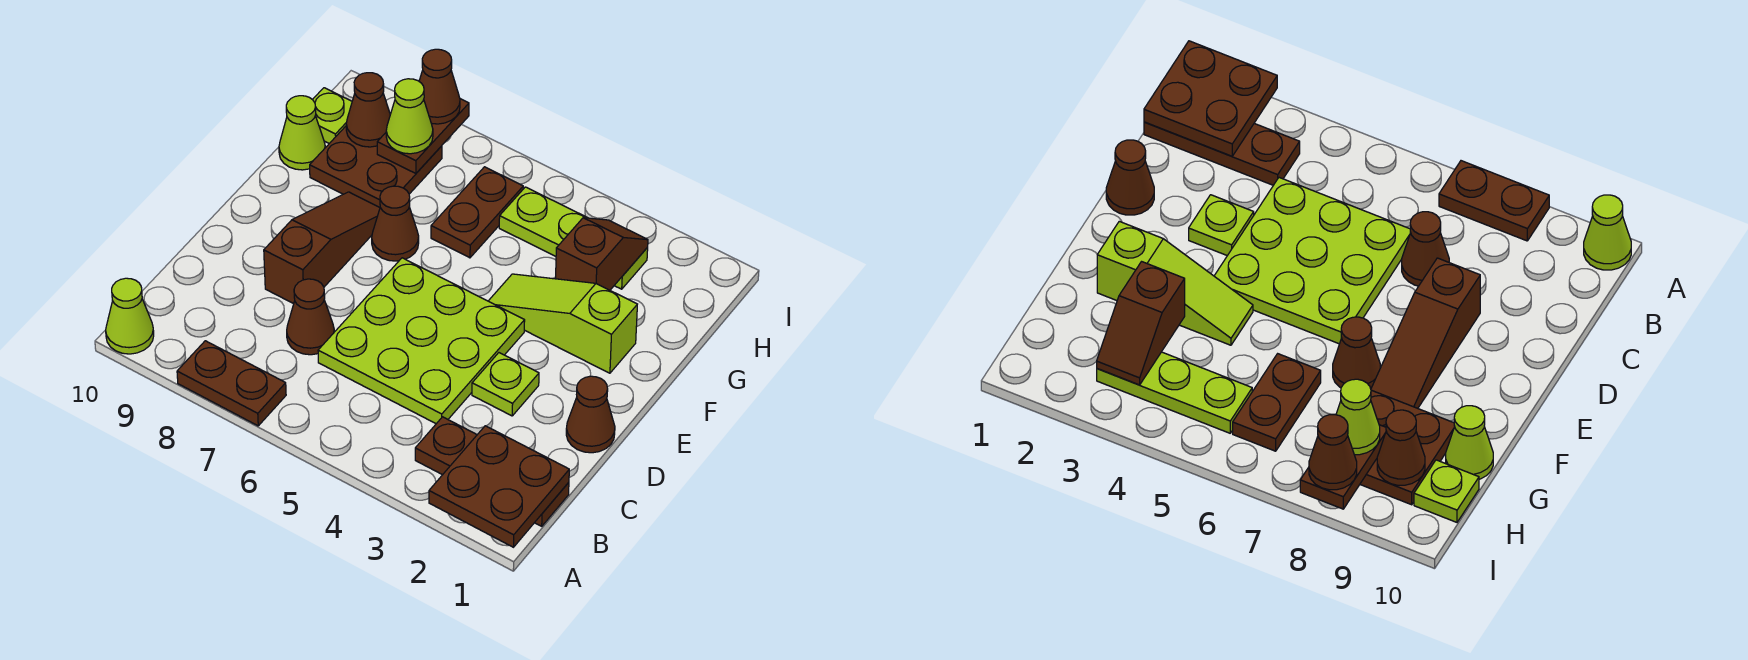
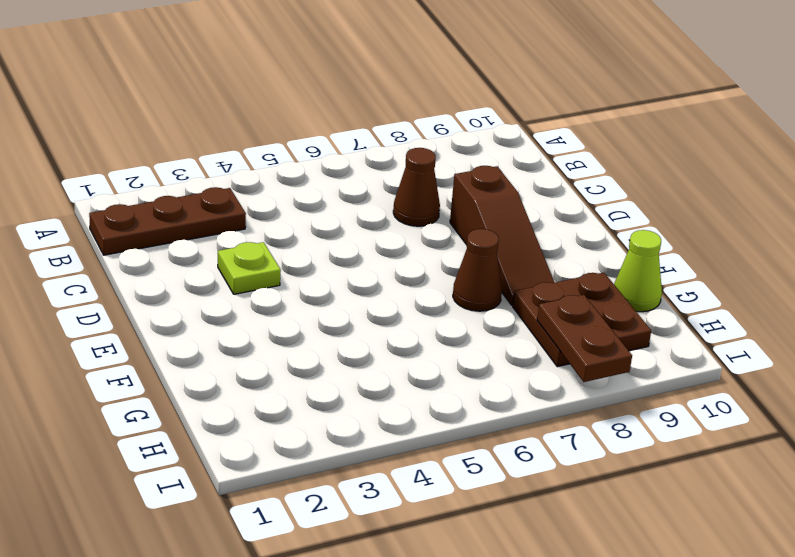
none -> brown 1x2 plate [177,341,286,426]
none -> lime 1x1 cone [106,278,154,354]
none -> lime 3x3 plate [318,258,525,424]

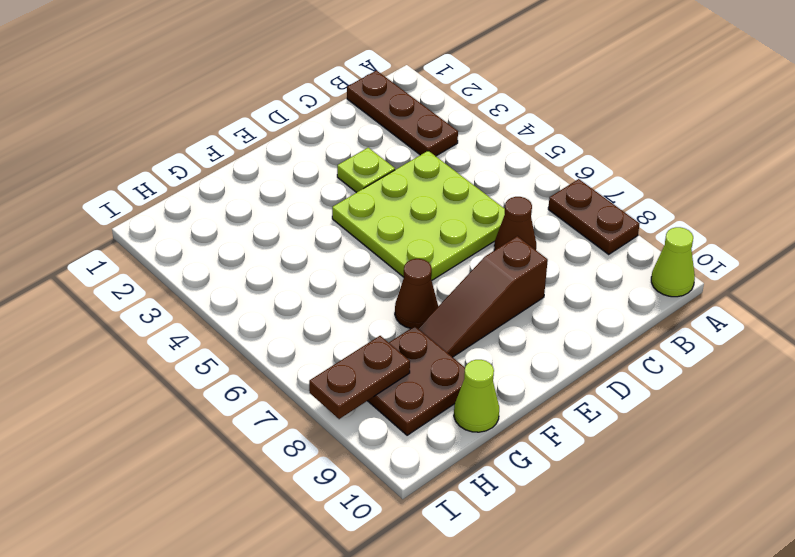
none -> brown 1x1 cone [566,376,615,453]
none -> lime 1x3 slope [489,274,637,373]
none -> brown 1x2 plate [431,167,523,258]

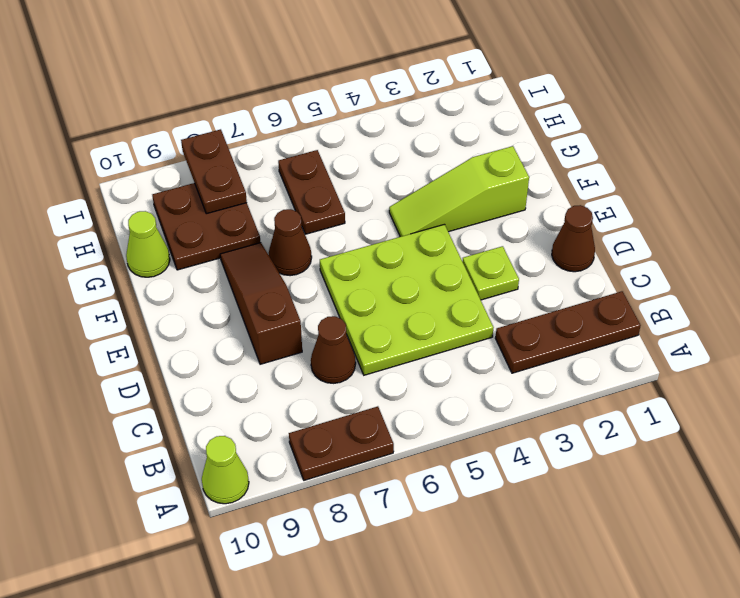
none -> lime 1x3 plate [499,187,648,289]
none -> lime 1x1 plate [313,88,352,143]
none -> brown 2x2 plate [429,426,569,547]

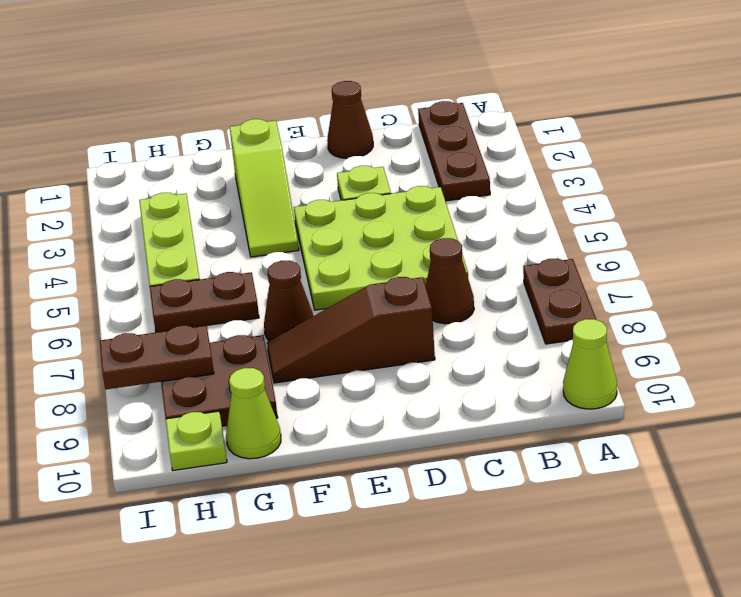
none -> brown 2x2 plate [429,426,569,547]
none -> brown 1x2 slope [556,218,648,290]
none -> brown 1x1 cone [346,73,390,147]

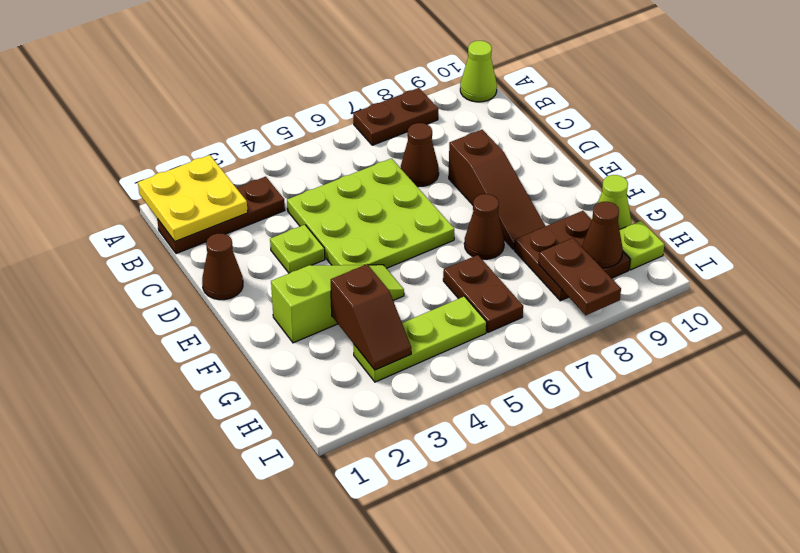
yellow 2x2 plate [138,155,248,241] -> brown 2x2 plate [429,426,569,547]
none -> lime 1x1 cone [386,79,433,154]
none -> brown 1x1 cone [419,49,460,124]

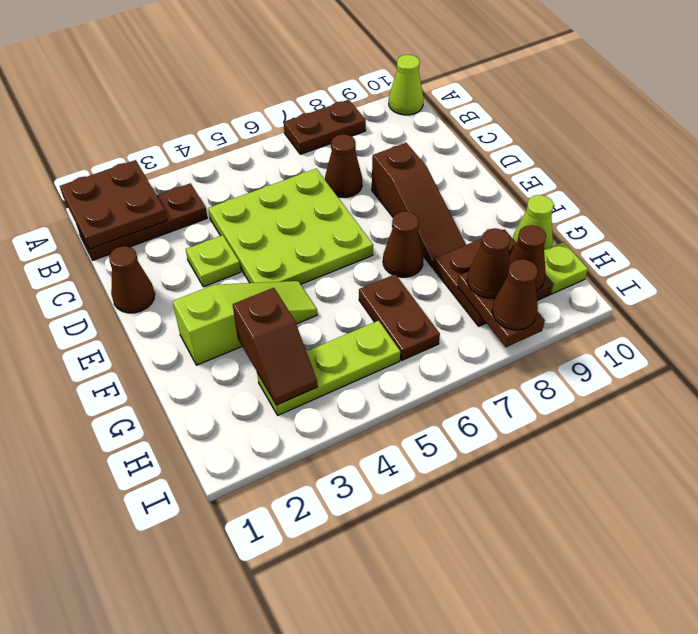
brown 1x1 cone [467,228,511,298] -> lime 1x1 cone [386,79,433,154]

